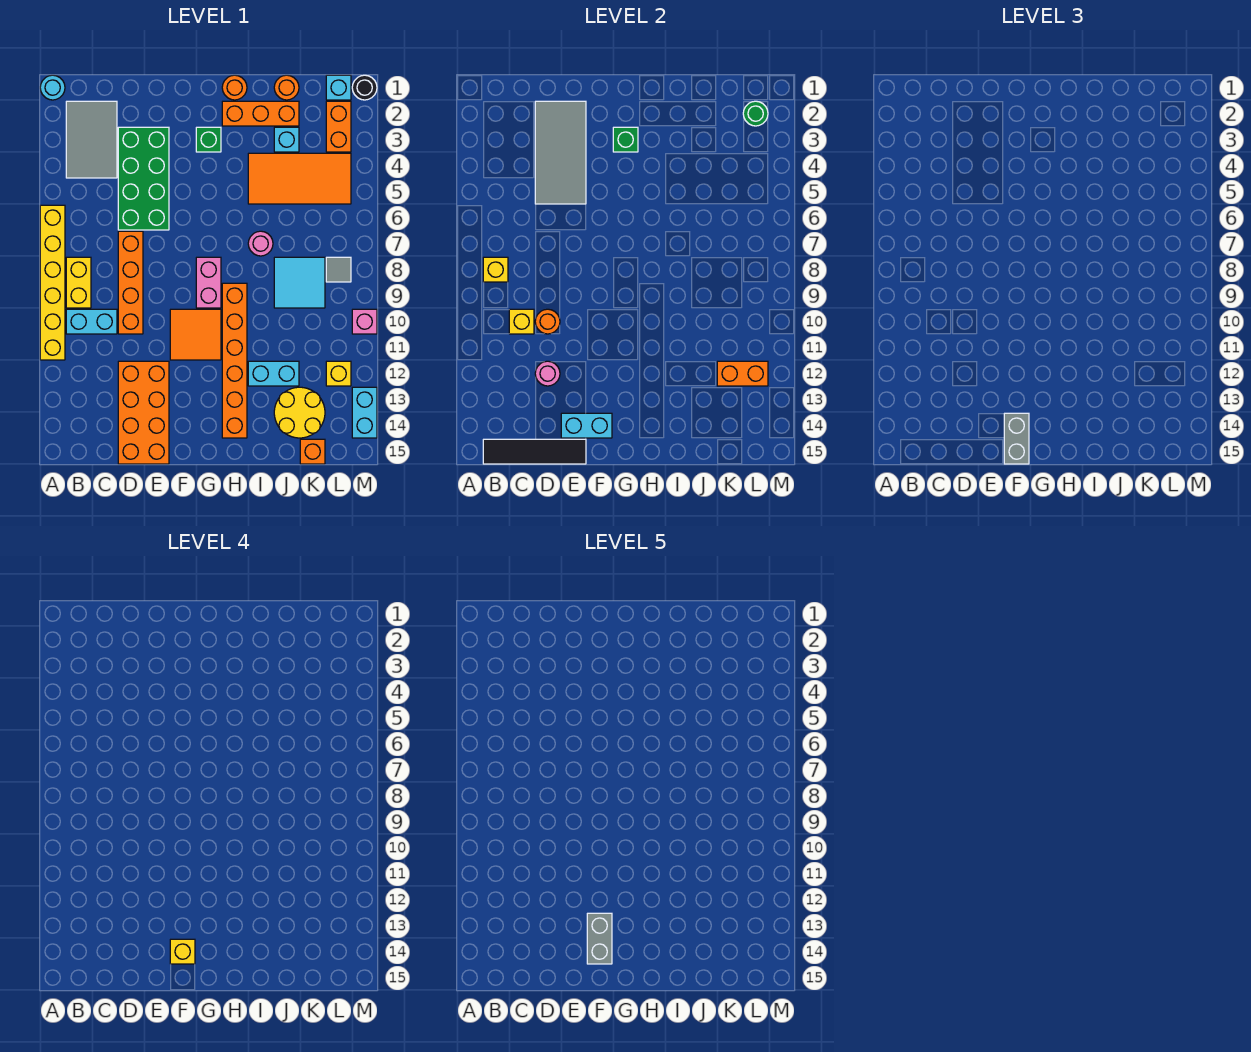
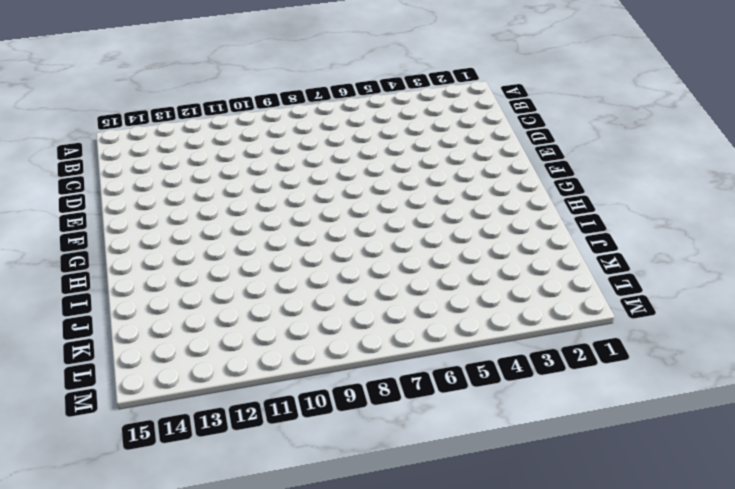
none -> cyan 1x1 round brick [40,75,65,100]
none -> yellow 1x6 brick [40,205,65,360]
none -> grey 2x3 tile [66,101,117,178]
none -> yellow 1x2 brick [66,257,91,308]

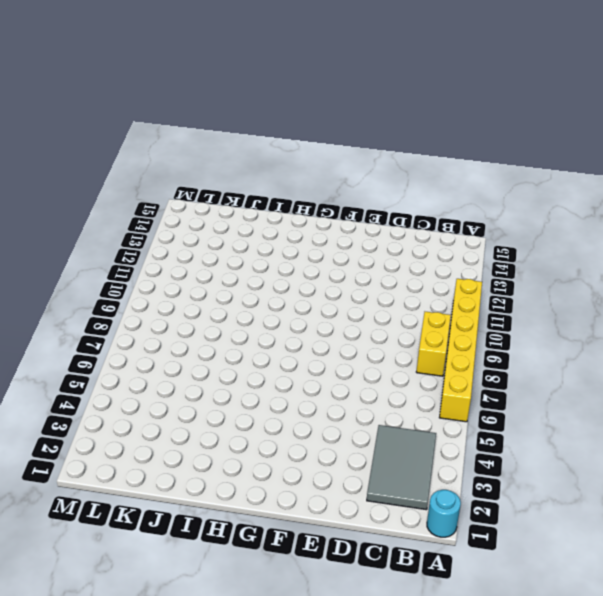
none -> cyan 1x2 brick [66,309,117,334]
none -> green 2x4 brick [118,127,169,230]
none -> orange 1x4 brick [118,231,143,334]
none -> orange 2x4 brick [118,361,169,464]

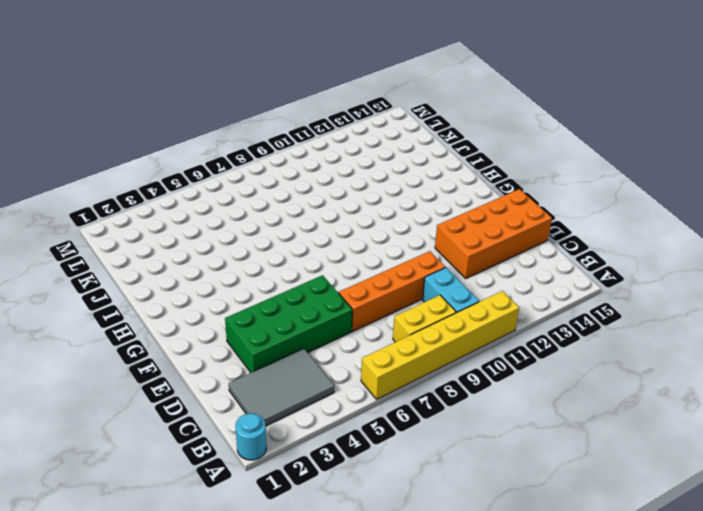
none -> orange 2x2 tile [170,309,221,360]
none -> green 1x1 brick [196,127,221,152]
none -> pink 1x2 brick [196,257,221,308]
none -> orange 1x1 round brick [222,75,247,100]

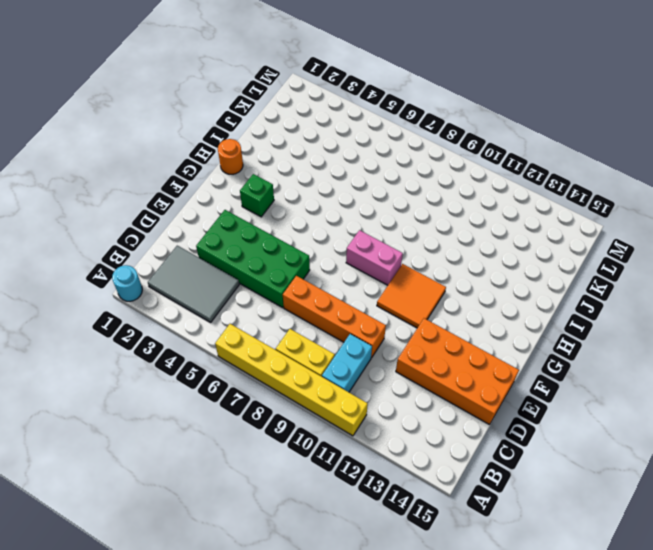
none -> orange 1x3 brick [222,101,299,126]
none -> orange 1x6 brick [222,283,247,438]
none -> orange 2x4 tile [248,153,351,204]
none -> pink 1x1 round brick [248,231,273,256]

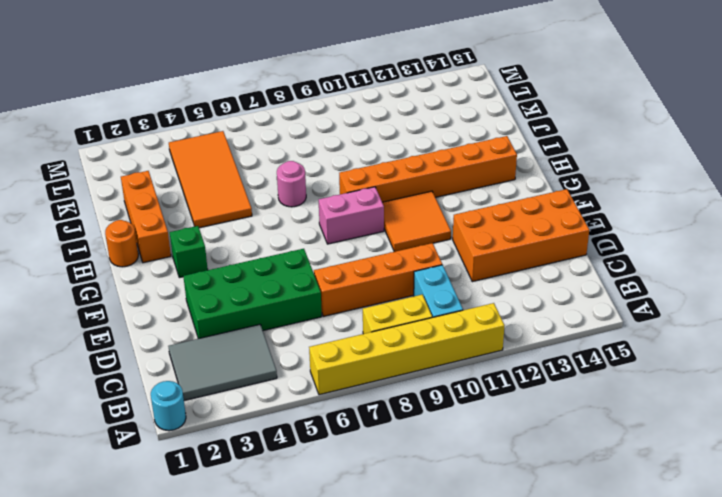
none -> cyan 1x2 brick [248,361,299,386]
none -> orange 1x1 round brick [274,75,299,100]
none -> cyan 1x1 brick [274,127,299,152]
none -> cyan 2x2 tile [274,257,325,308]

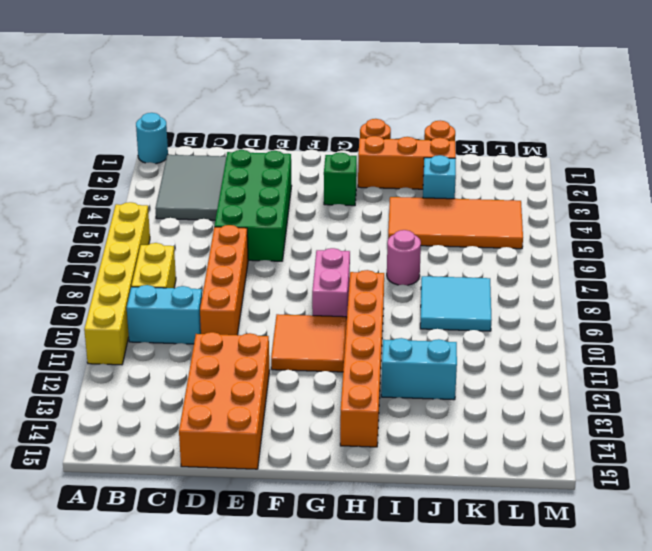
none -> yellow 2x2 round brick [274,387,325,438]
none -> orange 1x1 brick [300,439,325,464]
none -> cyan 1x1 brick [326,75,351,100]
none -> orange 1x2 brick [326,101,351,152]

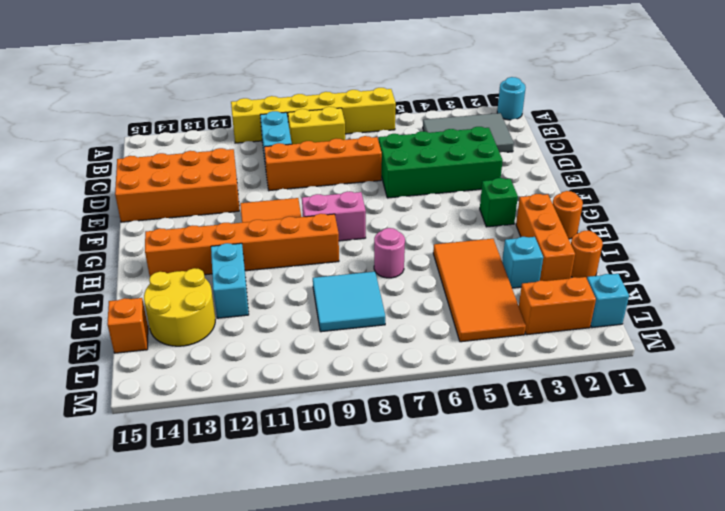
none -> grey 1x1 tile [326,257,351,282]
none -> yellow 1x1 brick [326,361,351,386]
none -> black 1x1 round brick [352,75,377,100]
none -> pink 1x1 brick [352,309,377,334]

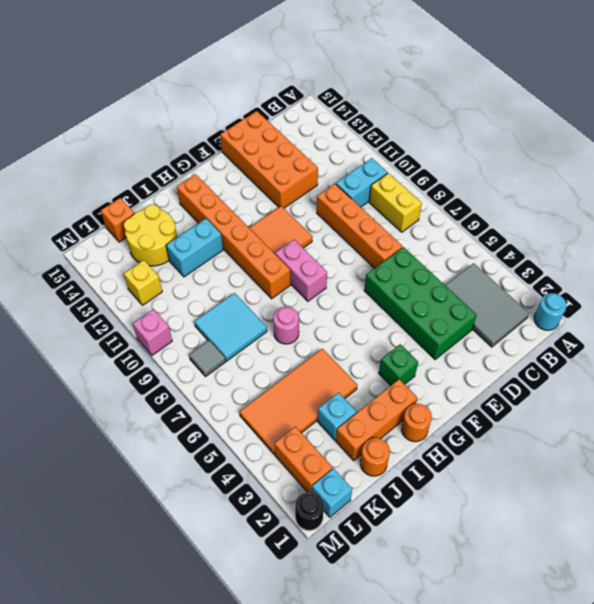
none -> yellow 1x6 brick [40,205,65,360]
none -> cyan 1x2 brick [352,387,377,438]
none -> yellow 1x1 brick [483,257,508,282]
none -> black 1x4 tile [483,439,586,464]

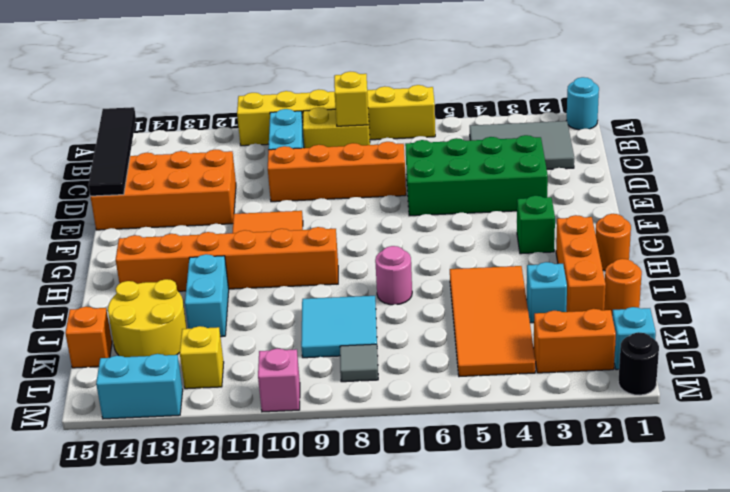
none -> pink 1x2 brick [196,257,221,308]
none -> yellow 1x1 brick [509,309,534,334]
none -> grey 2x4 tile [535,101,586,204]
none -> orange 1x1 round brick [535,309,560,334]

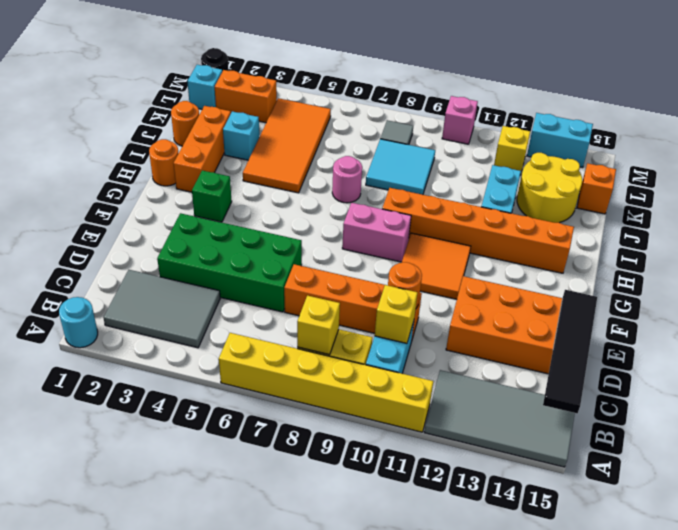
grey 2x4 tile [424,370,575,467] -> grey 2x4 tile moved to [535,101,586,204]
none -> pink 1x1 round brick [535,361,560,386]
none -> cyan 1x2 brick [561,413,612,438]
none -> green 1x1 brick [613,127,638,152]
none -> orange 1x2 brick [717,361,768,386]

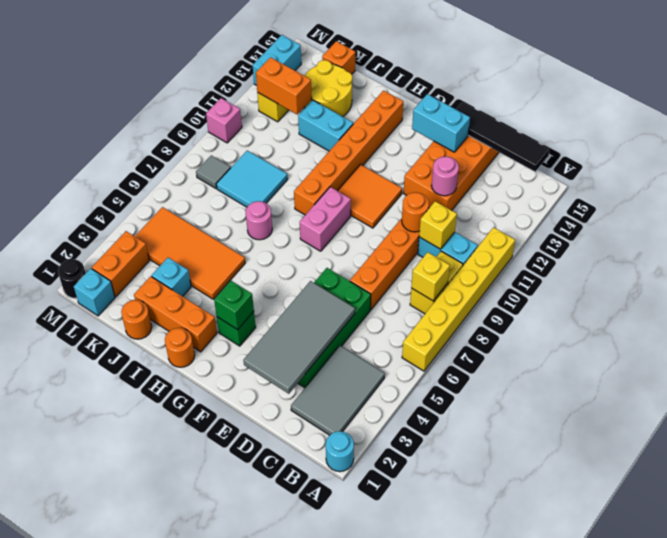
none -> green 1x1 round brick [743,101,768,126]
none -> grey 1x2 brick [1004,413,1029,464]
none -> yellow 1x1 brick [170,939,195,964]
none -> grey 1x2 brick [587,913,612,964]

